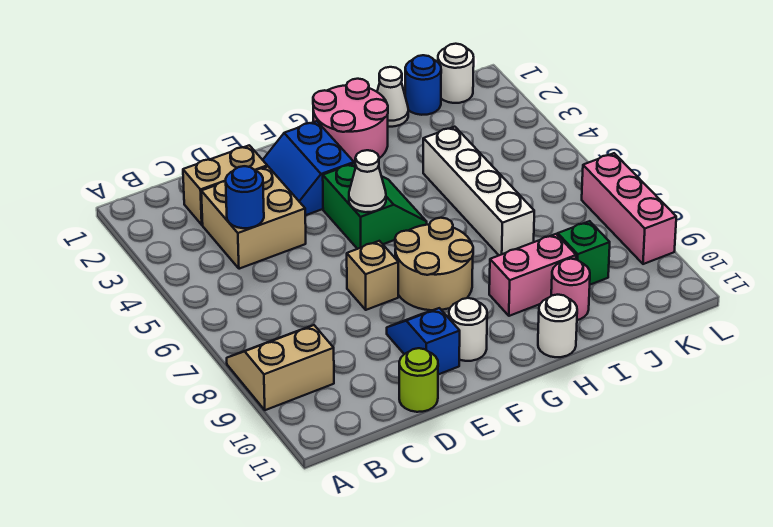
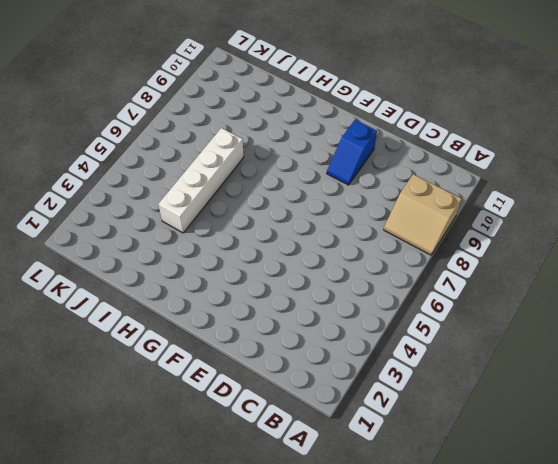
none -> tan 1x2 brick [183,145,267,225]
none -> tan 2x2 brick [201,167,306,269]
none -> lime 1x1 round brick [399,348,438,412]

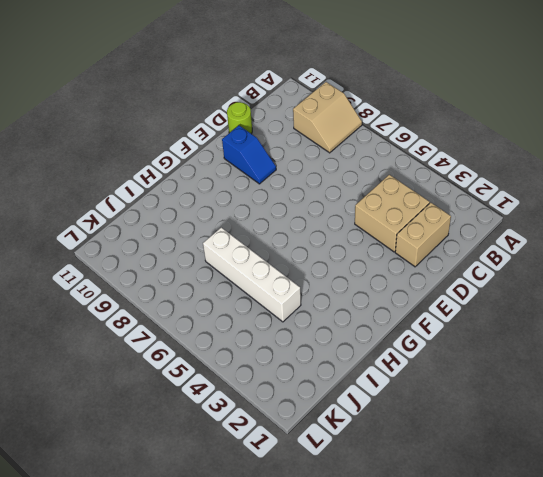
none -> blue 2x2 slope [263,121,354,215]
none -> tan 1x1 brick [347,241,398,310]
none -> green 2x2 slope [323,163,427,249]

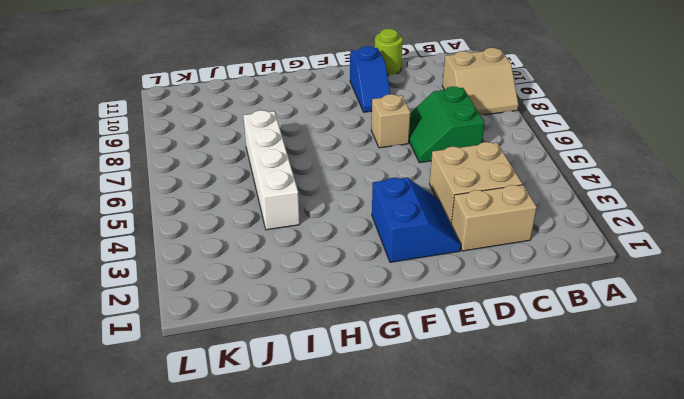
green 2x2 slope [409,87,484,163] -> green 2x2 slope moved to [323,163,427,249]
none -> tan 2x2 round brick [395,218,473,310]
none -> white 1x1 round brick [449,298,487,361]
none -> pink 2x2 round brick [313,79,388,163]

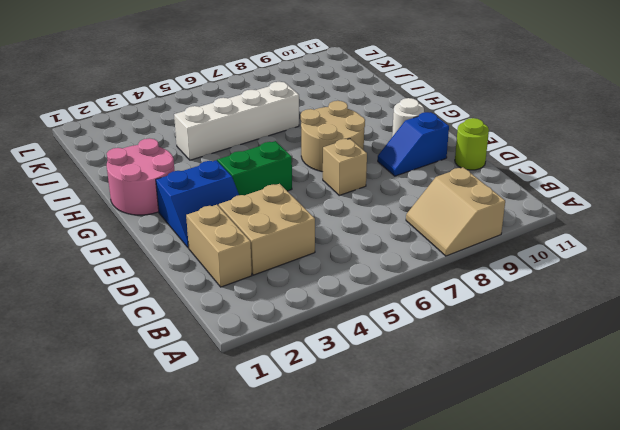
none -> pink 1x2 brick [489,234,576,316]
none -> white 1x1 round brick [538,295,577,357]
none -> white 1x1 cone [377,67,408,127]

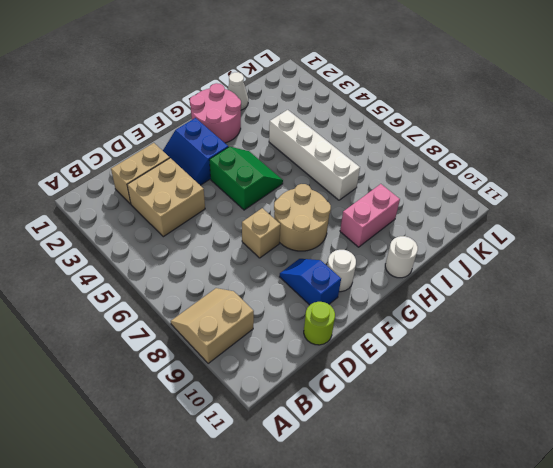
none -> pink 1x1 round brick [551,259,590,320]
none -> blue 1x1 round brick [405,55,441,115]
none -> green 1x1 brick [558,221,610,285]

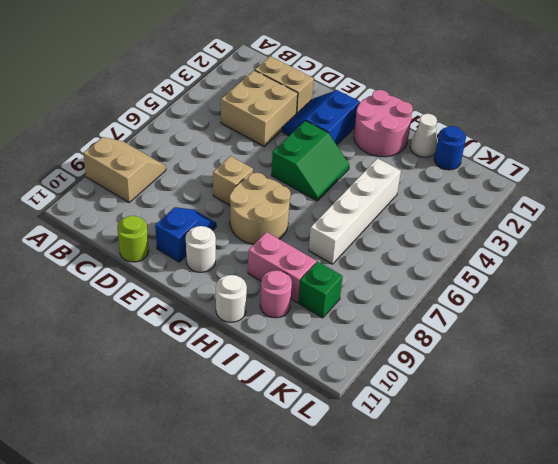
none -> white 1x1 round brick [438,44,474,103]
none -> pink 1x3 brick [582,153,676,264]
none -> blue 1x1 round brick [226,166,264,228]

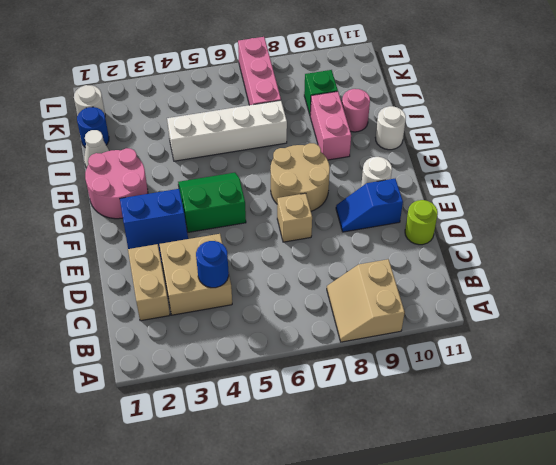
pink 1x3 brick [238,37,281,105] -> pink 1x3 brick turned to [582,153,676,264]
none -> white 1x1 cone [349,150,386,212]

